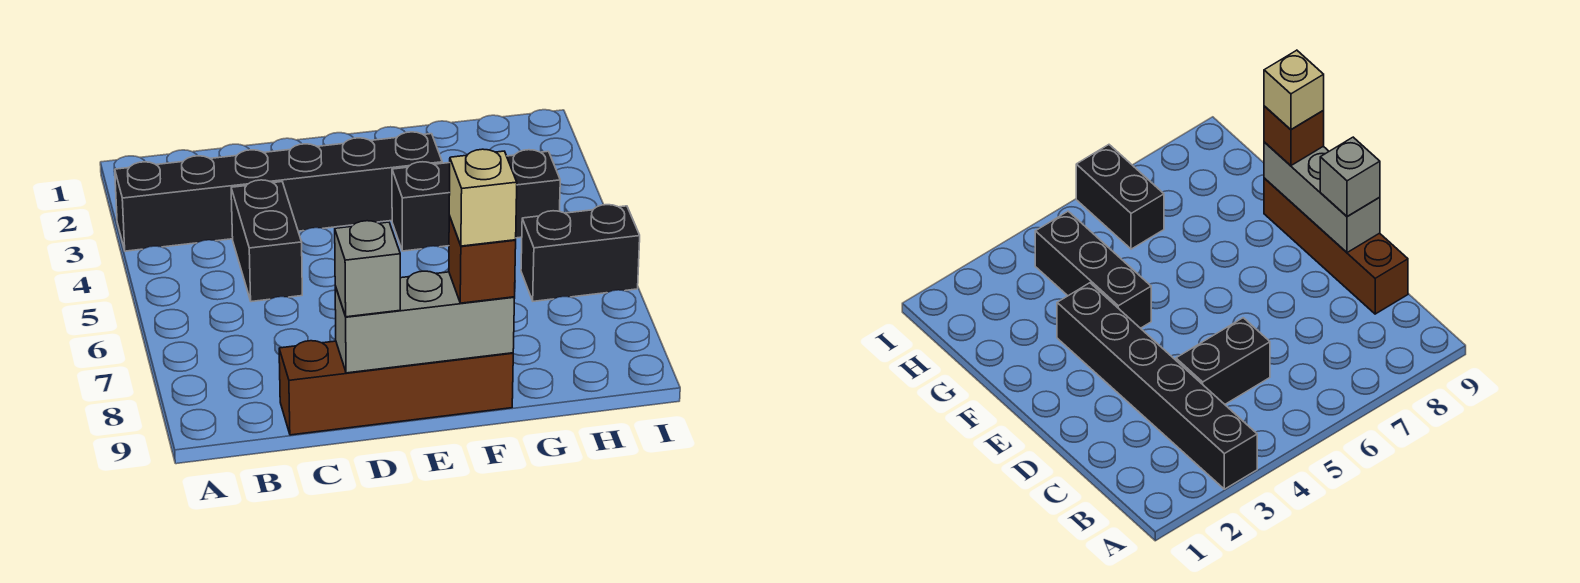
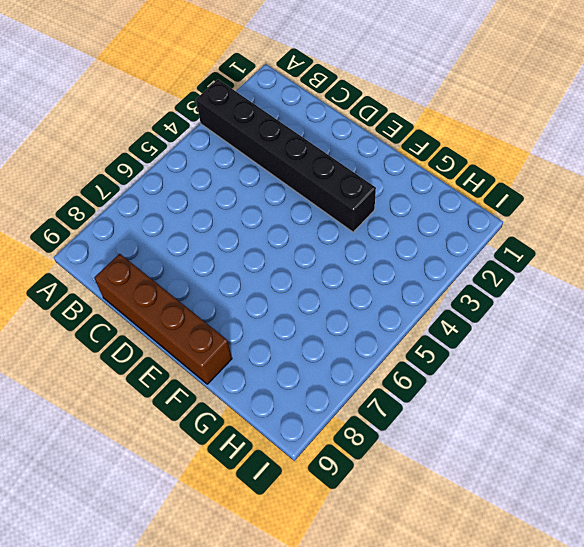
none -> black 1x2 brick [231,180,302,302]
none -> black 1x3 brick [392,150,560,251]

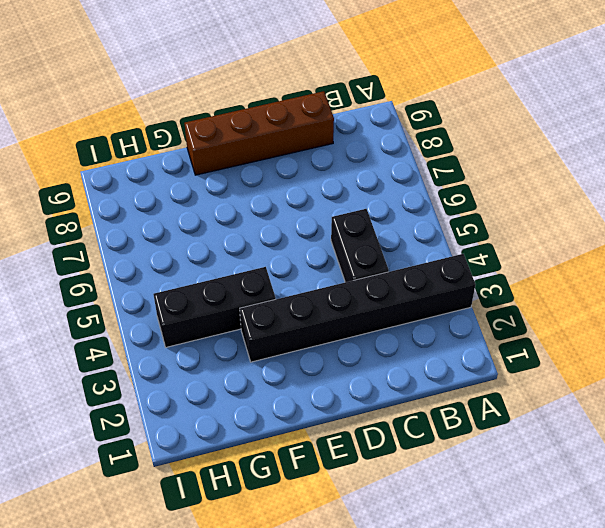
none -> black 1x2 brick [521,205,640,301]
none -> grey 1x3 brick [335,271,515,373]

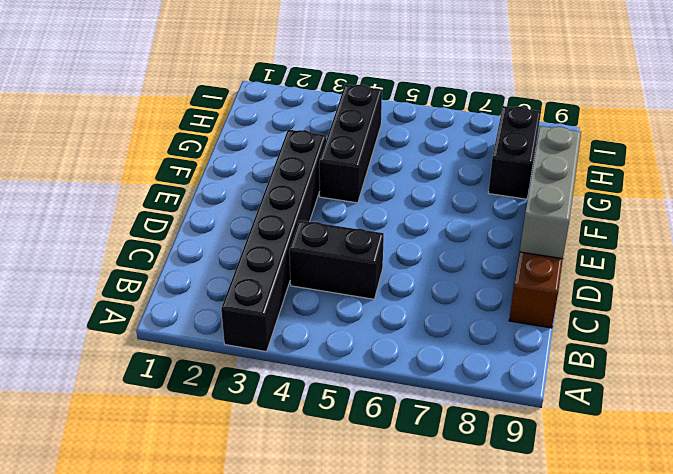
black 1x2 brick [488,106,541,199] -> black 1x2 brick moved to [521,205,640,301]
none -> grey 1x1 brick [335,221,400,317]
none -> brown 1x1 brick [449,216,516,303]

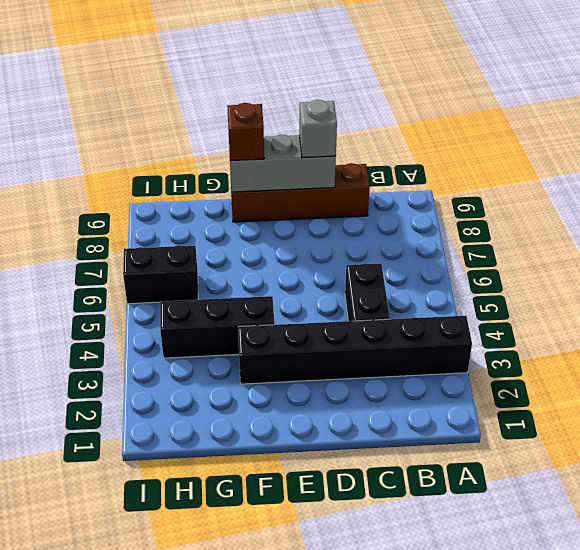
none -> tan 1x1 brick [449,149,517,246]

